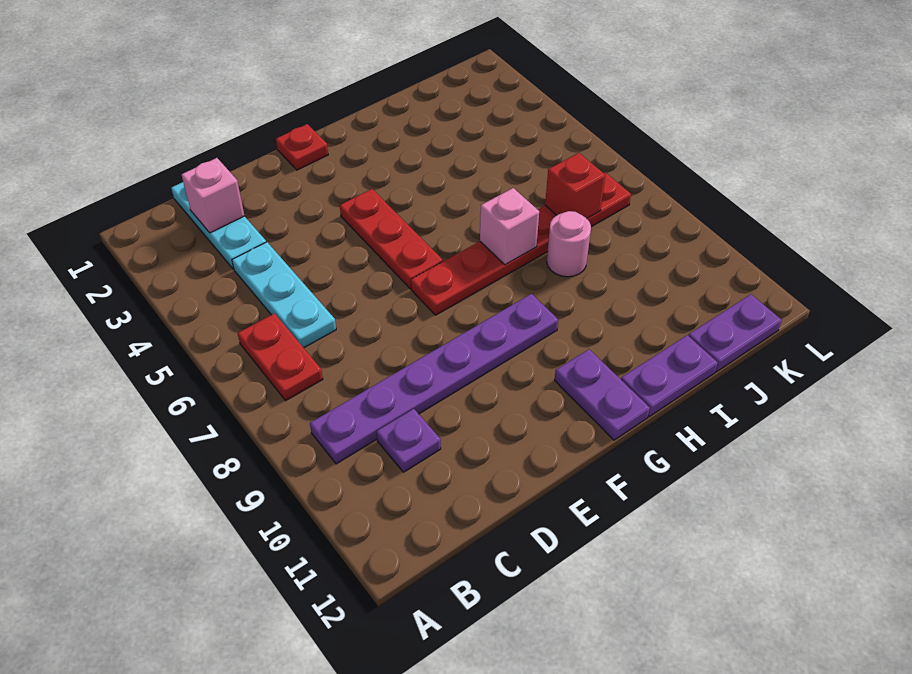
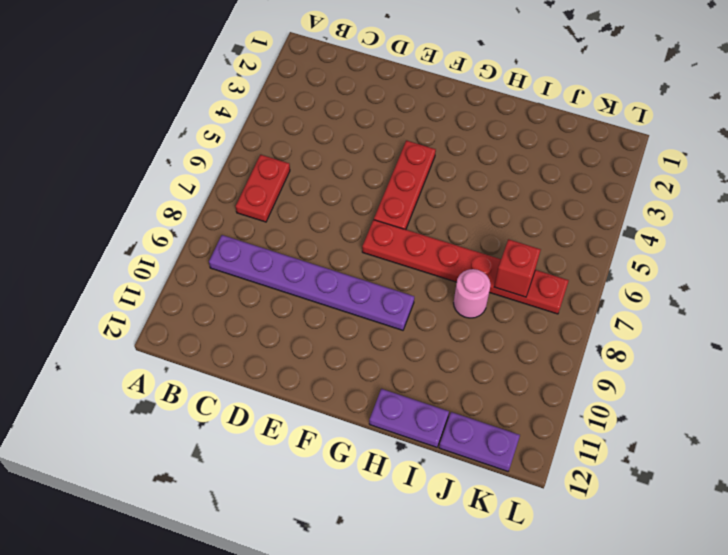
none -> cyan 1x3 plate [171,182,266,269]
none -> cyan 1x3 plate [232,242,336,348]
none -> purple 1x1 plate [377,409,441,472]

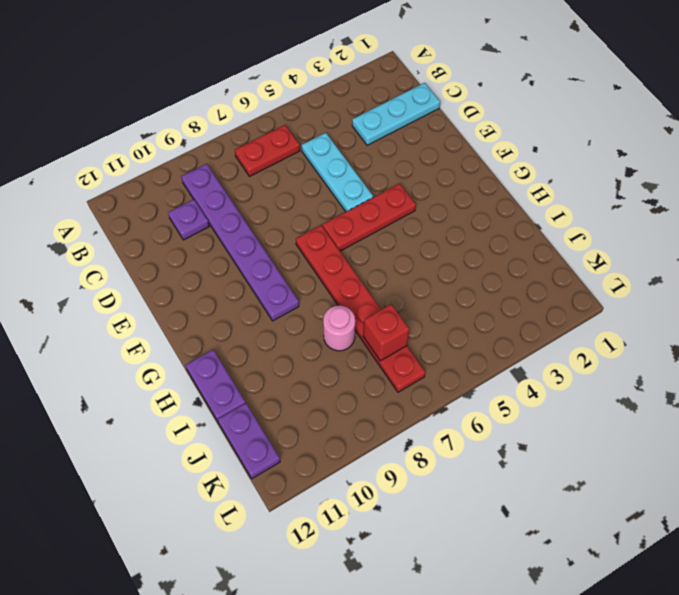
cyan 1x3 plate [302,133,373,212] -> cyan 1x3 plate turned to [232,242,336,348]
none -> red 1x1 plate [276,124,328,170]
none -> purple 1x2 plate [555,349,650,440]
none -> pink 1x1 brick [181,158,244,233]

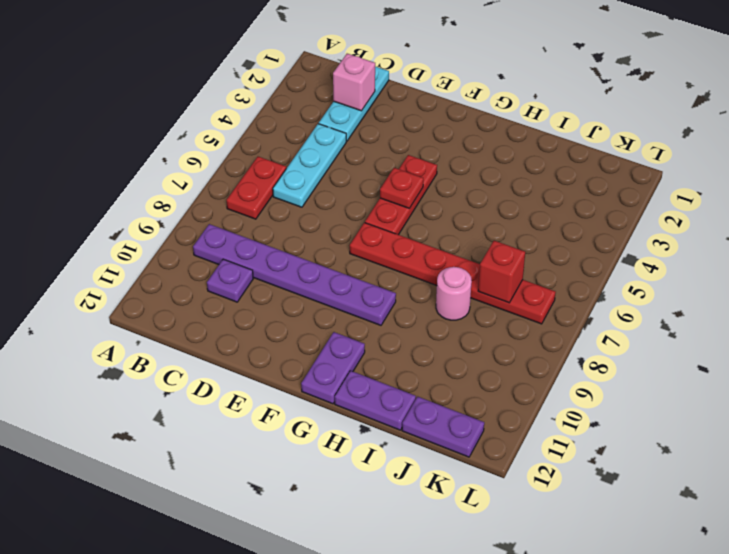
red 1x1 plate [380,168,423,208] -> red 1x1 plate moved to [276,124,328,170]
none -> pink 1x1 brick [480,188,539,265]

